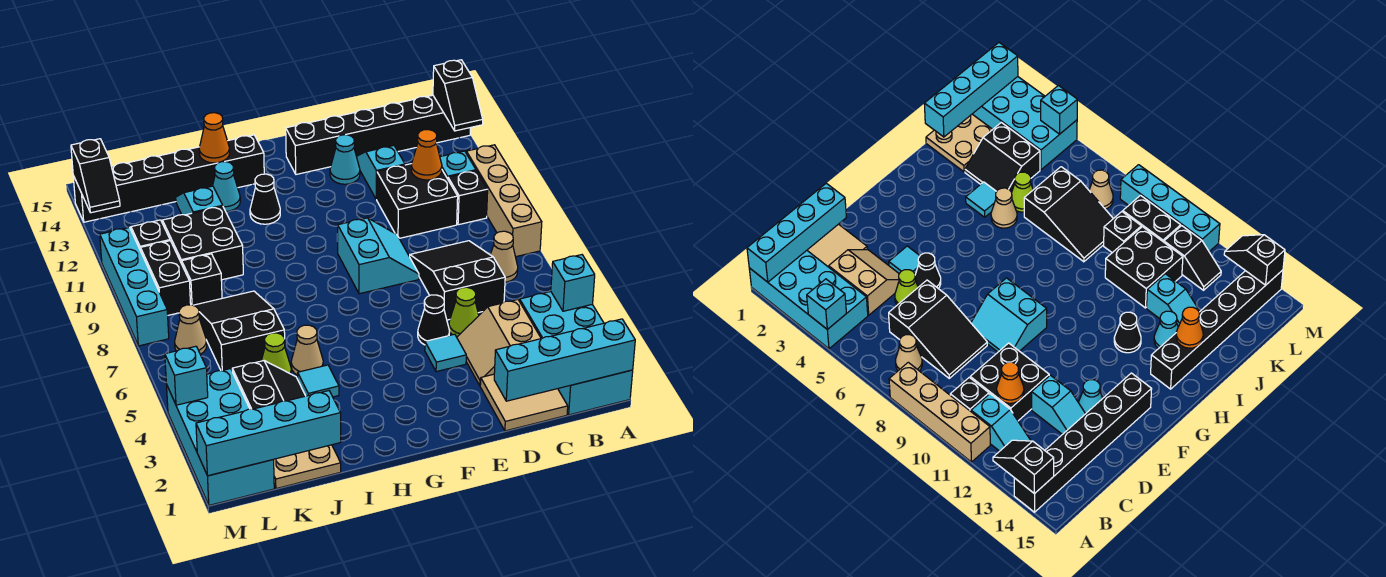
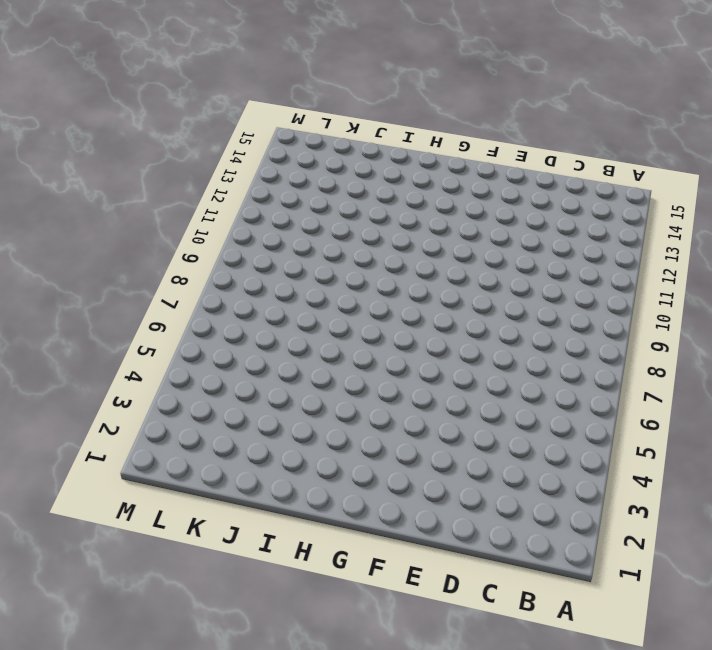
none -> cyan 2x4 brick [520,292,633,415]
none -> tan 1x4 brick [466,145,542,257]
none -> black 1x6 brick [286,95,470,174]
none -> tan 1x1 cone [490,231,518,282]

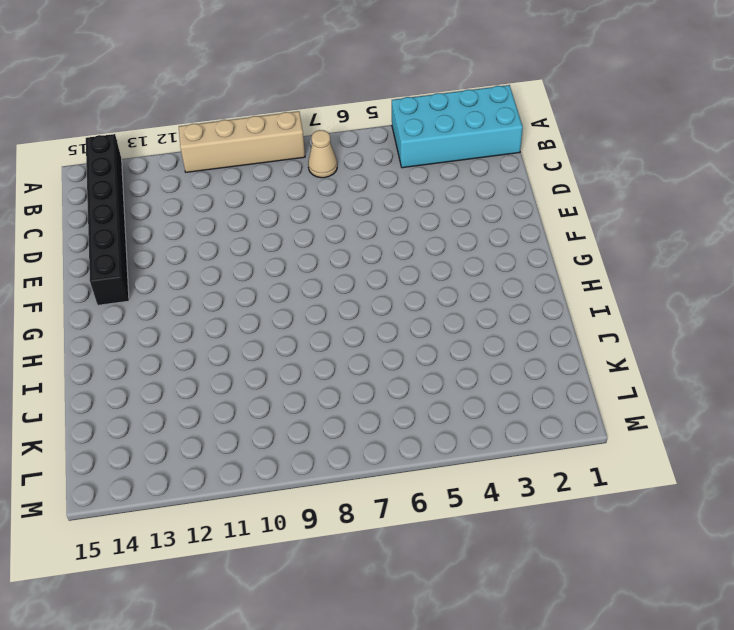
none -> black 1x1 brick [448,171,488,225]
none -> cyan 1x2 slope [440,151,476,179]
none -> tan 2x2 tile [480,374,568,431]
none -> tan 2x2 slope [457,300,541,385]

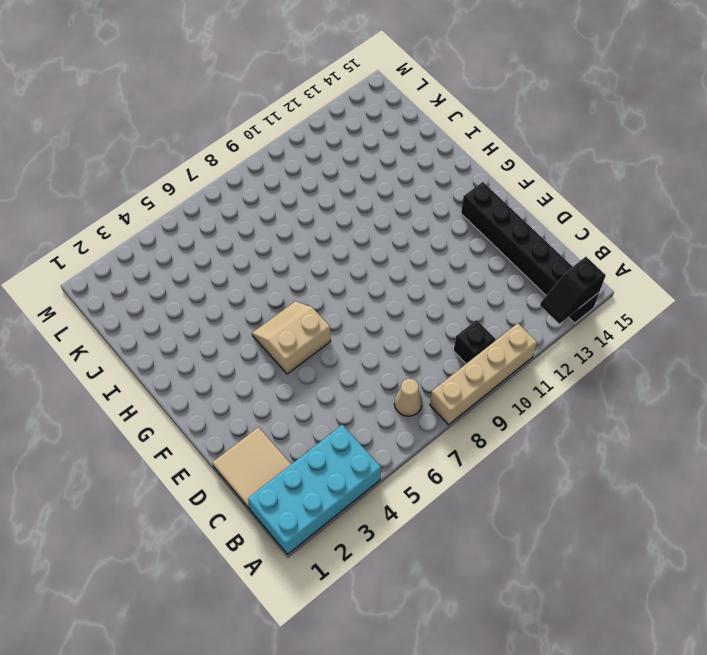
tan 2x2 slope [252,301,331,374] -> tan 2x2 slope moved to [457,300,541,385]
none -> cyan 1x2 slope [440,151,476,179]
none -> black 2x3 slope [410,241,505,320]
none -> black 2x2 brick [377,164,458,238]
none -> lime 1x1 cone [449,287,479,337]

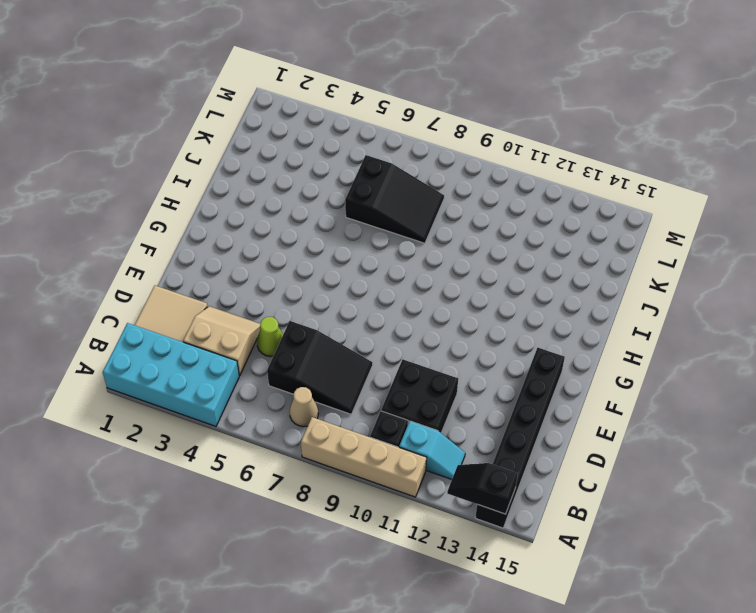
none -> cyan 1x2 slope [356,146,405,199]
none -> cyan 1x1 tile [425,334,466,372]
none -> black 1x1 cone [418,295,450,345]
none -> cyan 2x2 slope [338,218,419,294]

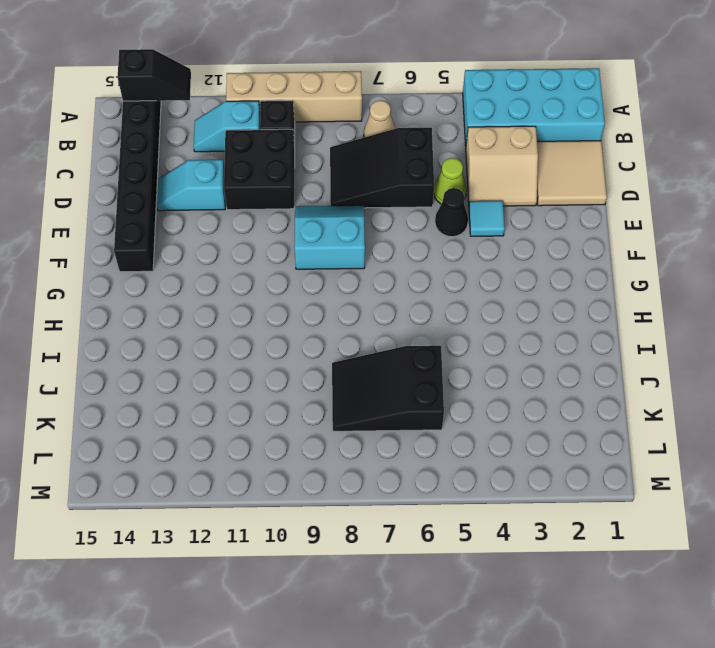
none -> cyan 1x1 cone [330,135,360,184]
none -> black 1x1 cone [250,174,280,224]
none -> black 1x6 brick [73,135,264,222]
none -> cyan 1x1 tile [298,365,339,397]

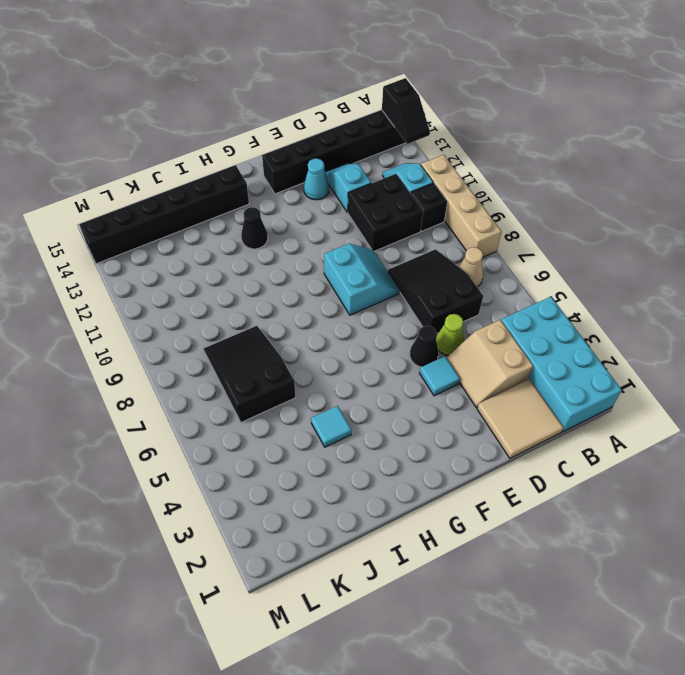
none -> tan 1x1 cone [291,325,323,375]
none -> cyan 1x1 cone [213,162,240,211]
none -> tan 2x2 plate [274,445,341,489]
none -> black 2x2 slope [232,361,305,409]

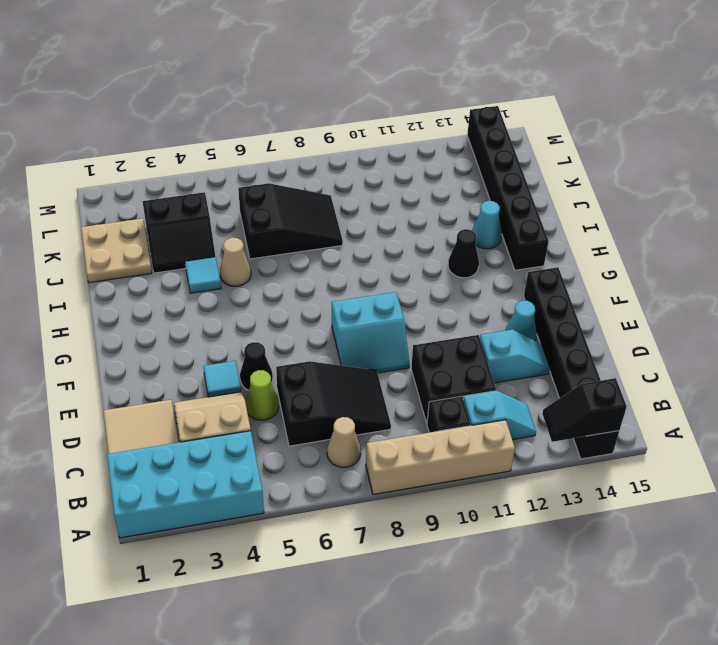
none -> lime 1x1 cone [261,333,291,374]
none -> black 2x2 brick [163,206,243,280]
none -> cyan 1x2 slope [176,186,223,215]
none -> black 1x1 brick [182,254,222,305]

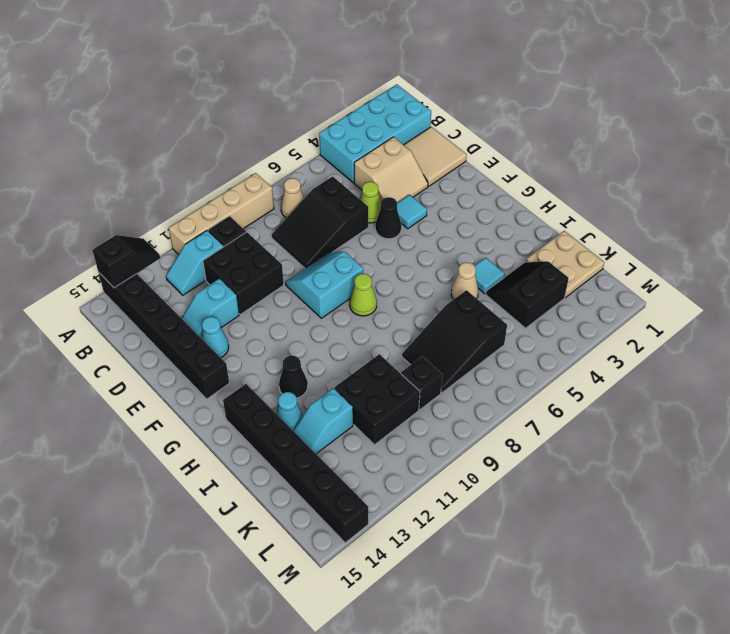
lime 1x1 cone [350,274,377,316] -> lime 1x1 cone moved to [261,333,291,374]
none -> cyan 2x4 brick [166,369,274,505]
none -> tan 1x1 cone [175,305,207,354]
none -> black 1x2 brick [141,241,191,315]
none -> black 1x2 slope [130,220,170,251]

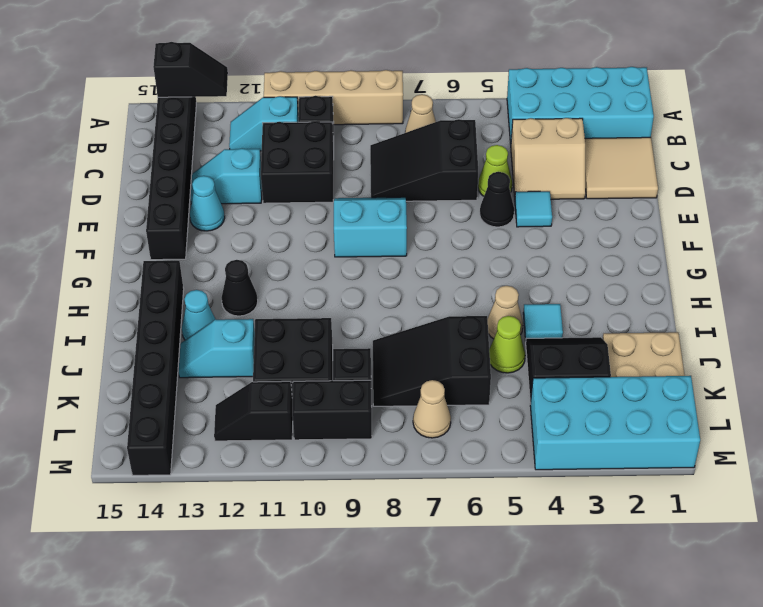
none -> cyan 1x4 brick [100,227,169,346]
none -> cyan 1x4 brick [494,319,635,401]
none -> cyan 1x1 brick [551,255,595,311]
none -> orange 1x1 cone [411,130,442,180]

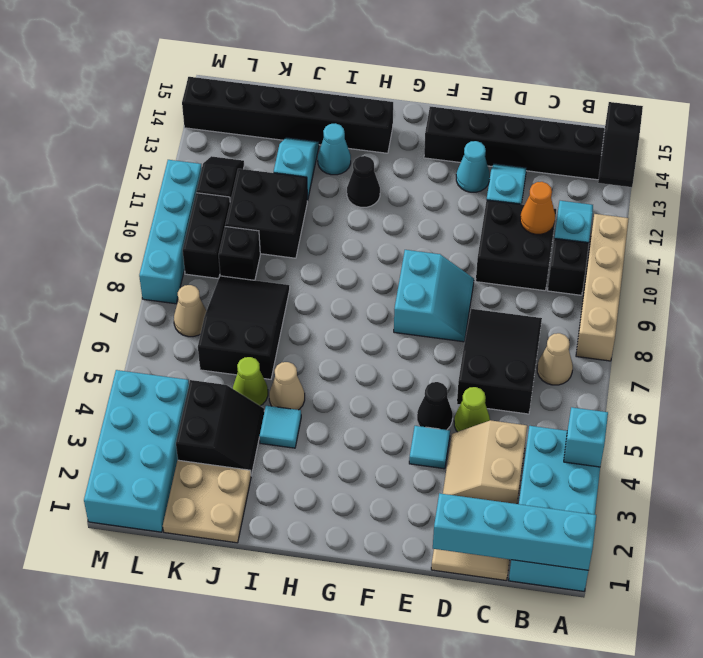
none -> orange 1x1 cone [199,113,230,163]
none -> cyan 1x4 brick [196,391,341,476]
none -> cyan 1x1 brick [165,346,208,405]
none -> black 1x2 slope [71,139,120,213]

